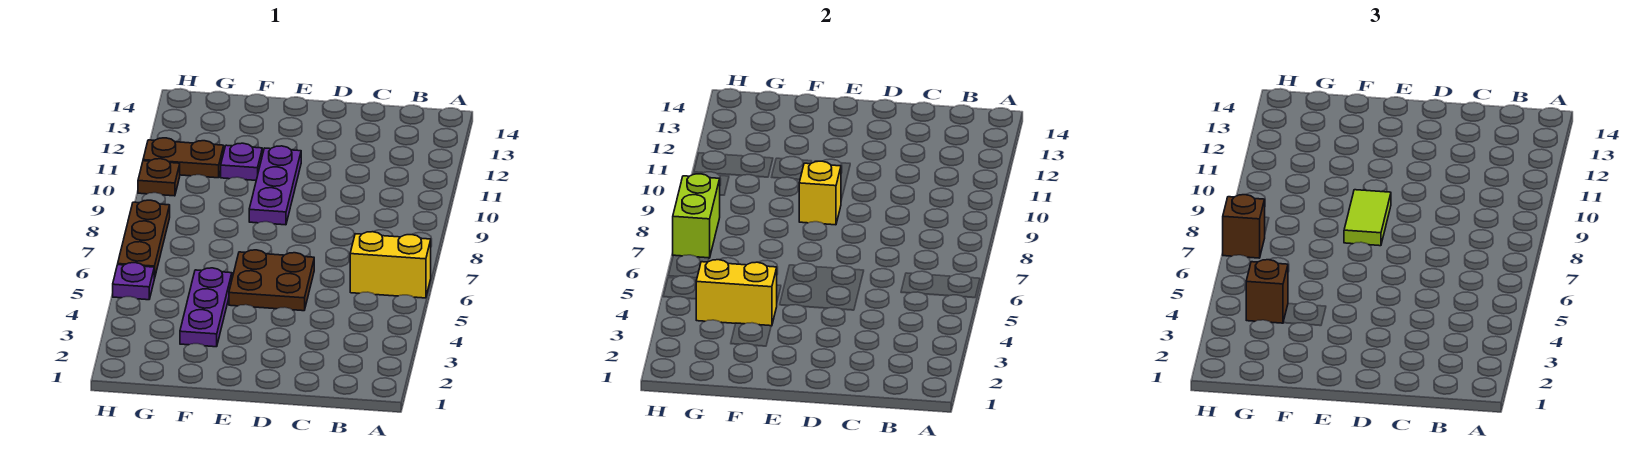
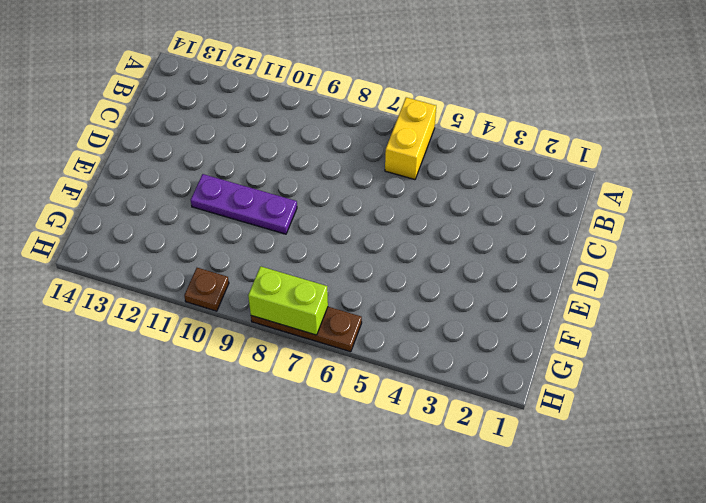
none -> brown 2x2 plate [229,250,314,311]
none -> purple 1x3 plate [180,268,232,347]
none -> purple 1x1 plate [221,143,262,180]

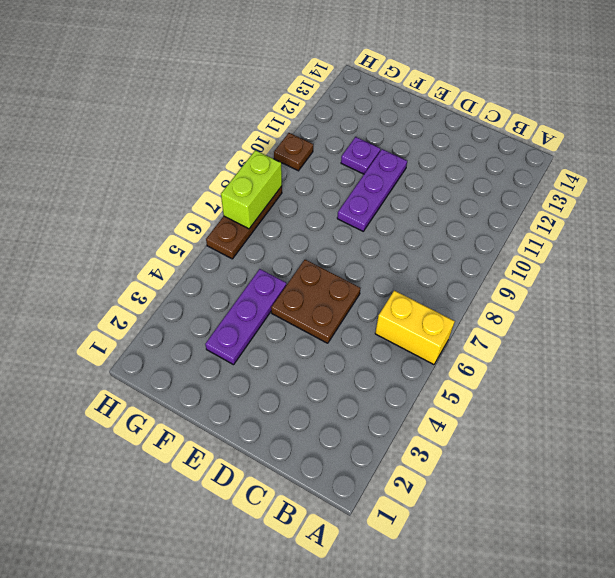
none -> brown 1x2 plate [143,138,224,178]
none -> purple 1x1 plate [113,263,154,300]
none -> yellow 1x1 brick [799,161,841,225]

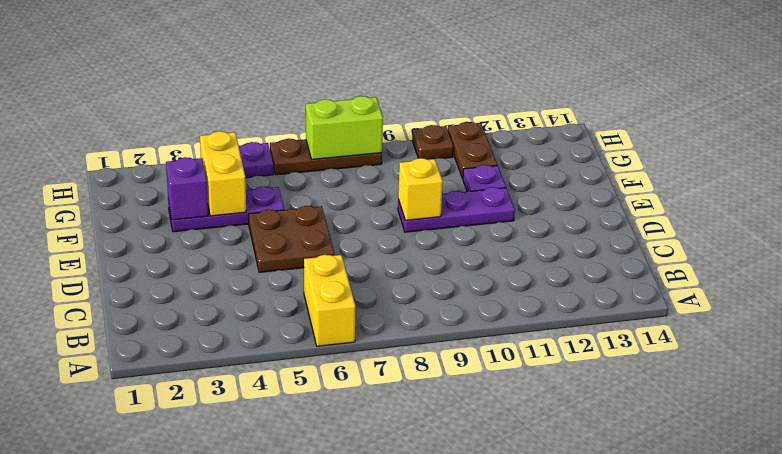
purple 1x1 brick [166,157,208,220] -> none
none -> lime 1x2 tile [1344,190,1391,246]
none -> brown 1x1 brick [1246,260,1288,323]
none -> brown 1x1 brick [1223,195,1265,258]

